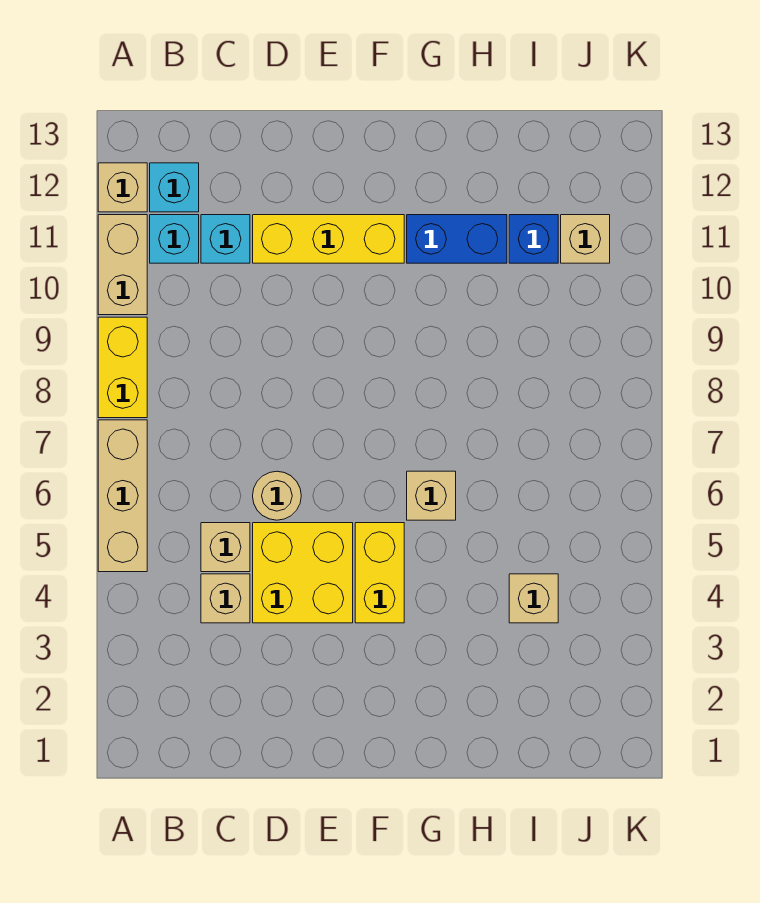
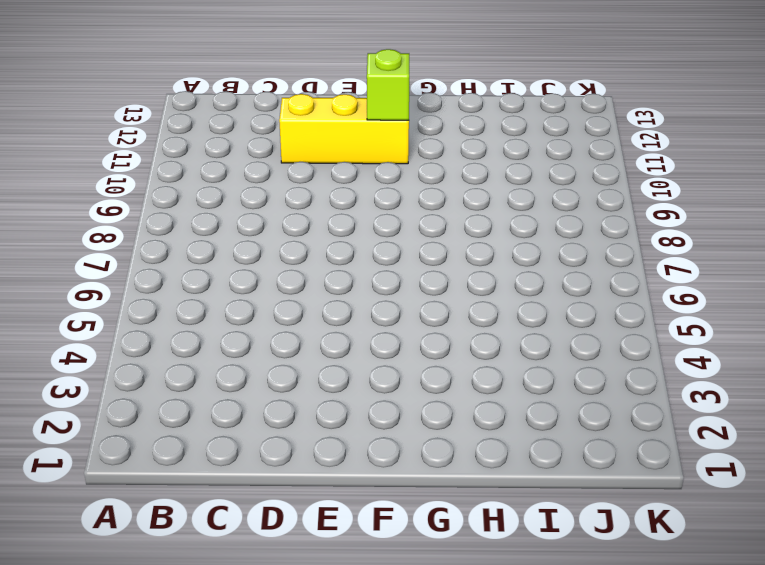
lime 1x1 brick [367,49,409,120] -> none
none -> tan 1x3 brick [98,420,147,572]
none -> yellow 1x2 brick [98,317,147,418]
none -> tan 1x2 brick [98,215,147,315]

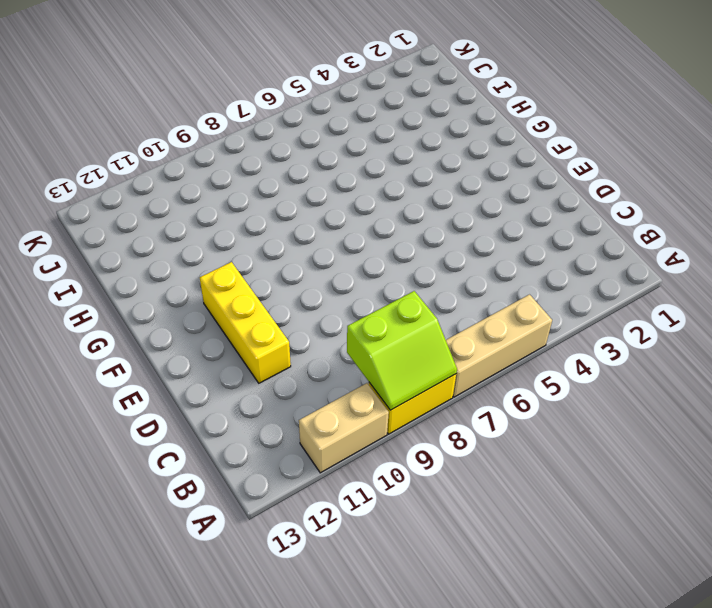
lime 2x2 slope [347,291,457,410] -> none
none -> tan 1x1 brick [98,163,147,212]
none -> cyan 1x1 brick [150,215,199,263]
none -> cyan 1x1 brick [150,163,199,212]

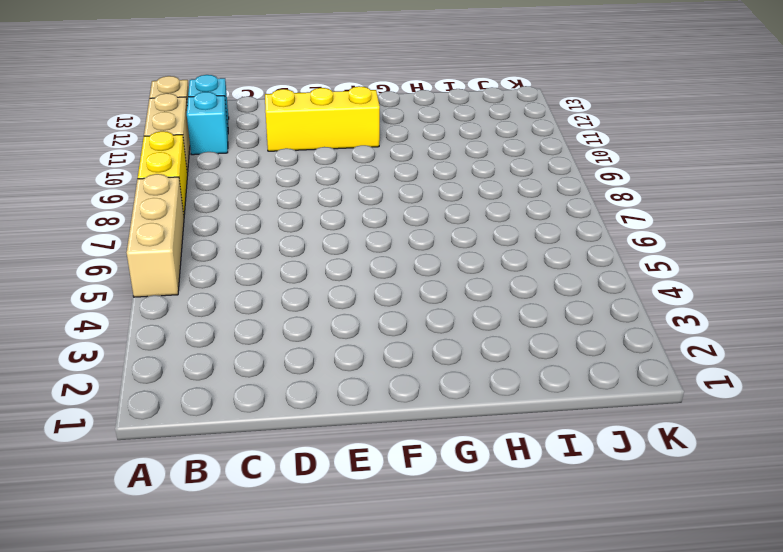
none -> tan 1x1 brick [201,574,250,623]
none -> tan 1x1 brick [201,523,250,572]
none -> cyan 1x1 brick [201,215,250,263]

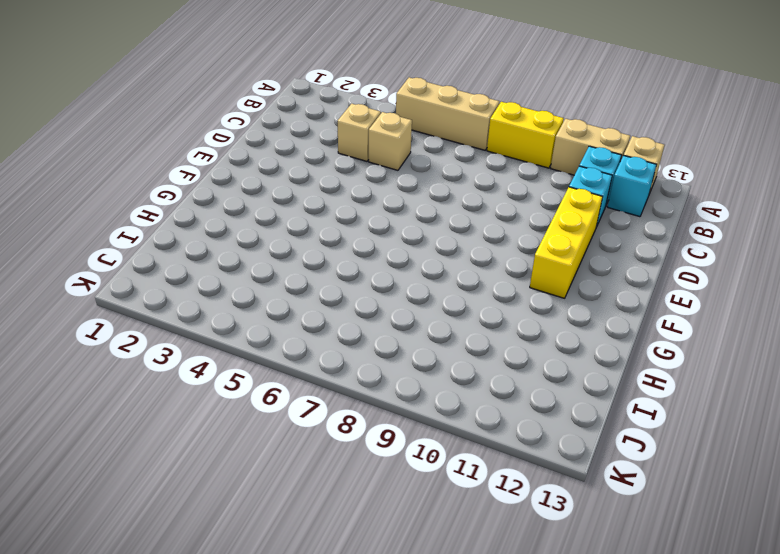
none -> yellow 2x2 brick [253,523,353,623]
none -> tan 1x1 round brick [253,471,301,520]
none -> yellow 1x2 brick [355,523,404,623]

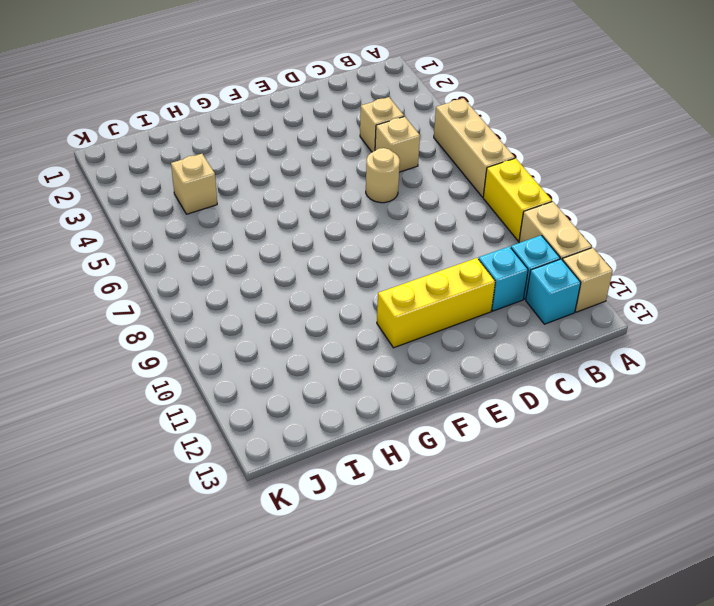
none -> yellow 2x2 brick [253,523,353,623]
none -> yellow 1x2 brick [355,523,404,623]
none -> tan 1x1 brick [407,471,456,520]

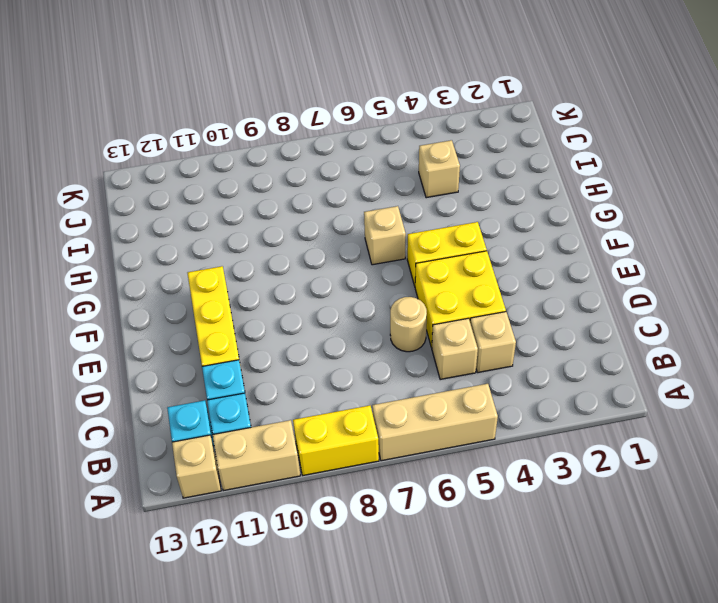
none -> blue 1x2 brick [407,215,507,263]
none -> blue 1x1 brick [509,215,558,263]
none -> tan 1x1 brick [561,215,610,263]

